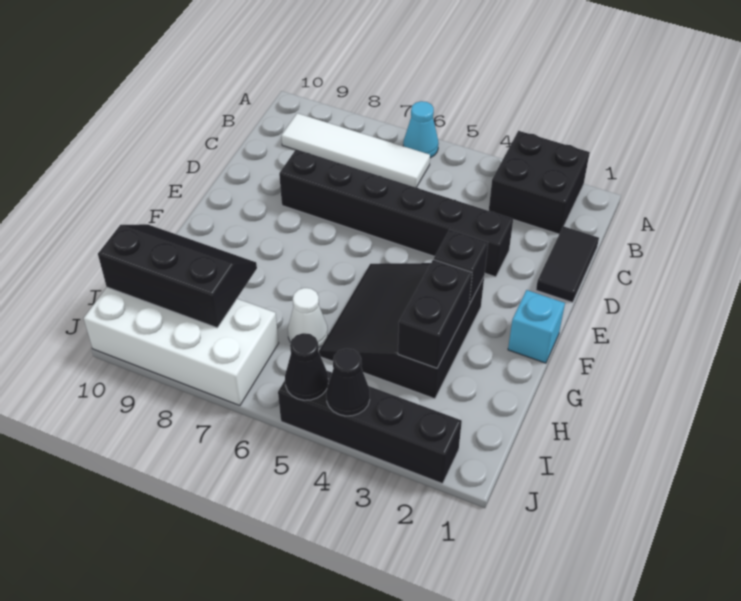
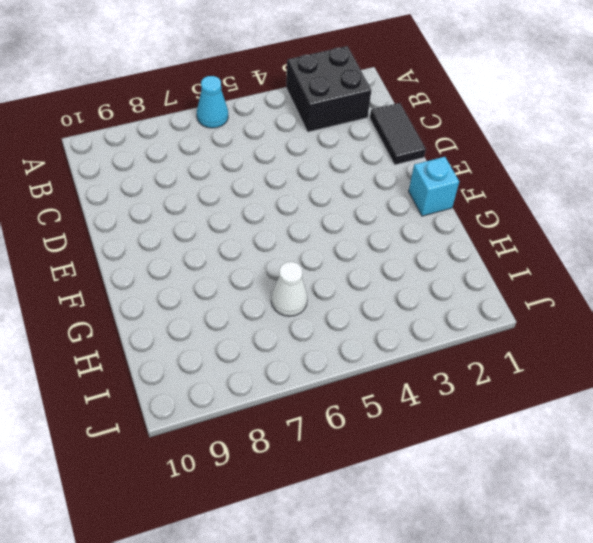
none -> white 1x4 tile [281,113,430,187]
none -> black 1x6 brick [279,149,513,277]
none -> black 3x3 slope [319,263,484,399]

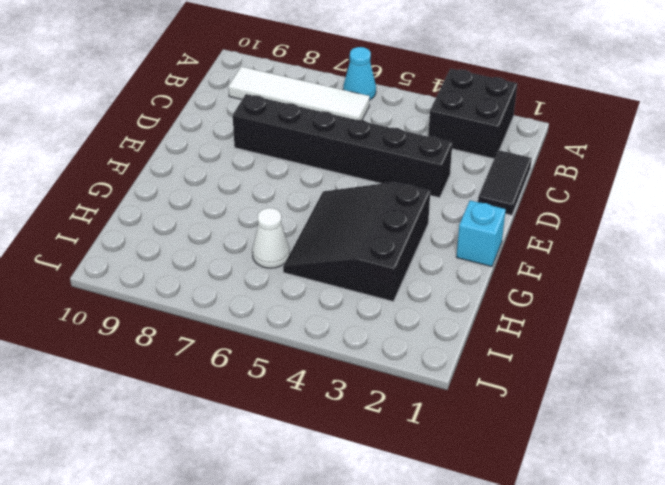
none -> white 2x4 brick [84,287,279,406]
none -> black 1x4 brick [278,371,462,484]
none -> black 1x1 brick [434,230,488,304]

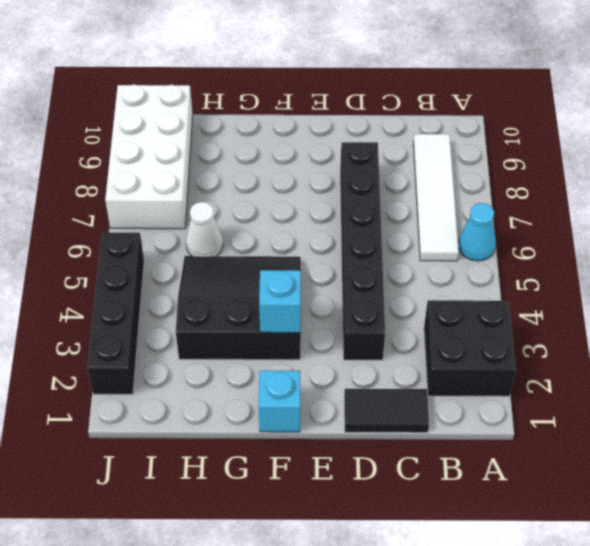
cyan 1x1 brick [259,270,301,333] -> black 1x1 brick [434,230,488,304]
none -> black 1x2 brick [398,260,472,368]
none -> black 2x3 slope [98,224,257,328]
none -> black 1x1 cone [326,349,370,416]

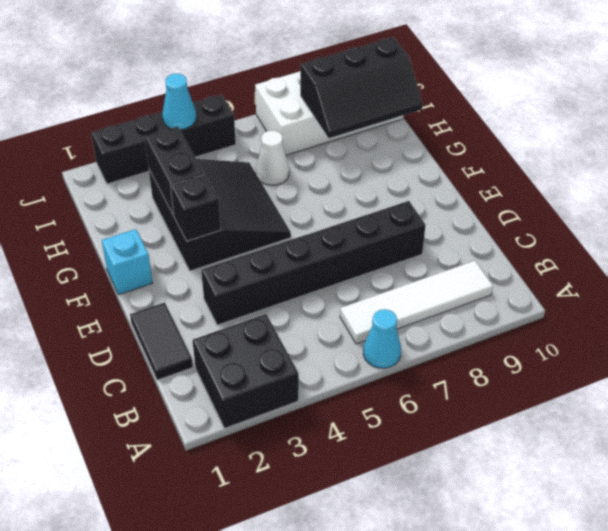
cyan 1x1 cone [162,74,196,130] -> black 1x1 cone [326,349,370,416]
none -> black 1x1 cone [285,333,328,400]

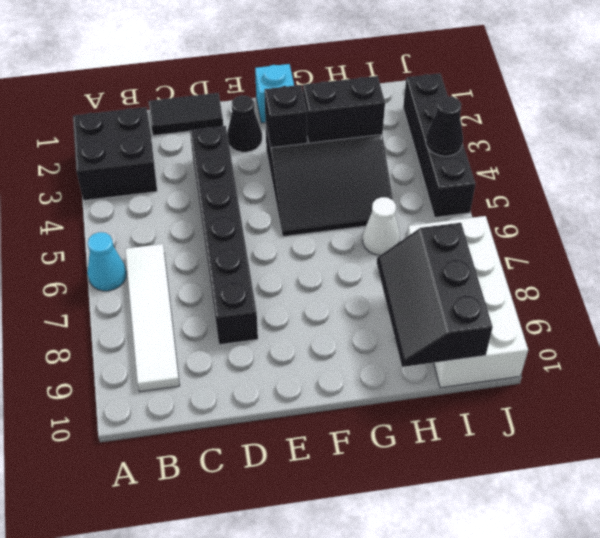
black 1x1 cone [227,95,262,152] -> black 1x1 cone moved to [285,333,328,400]

